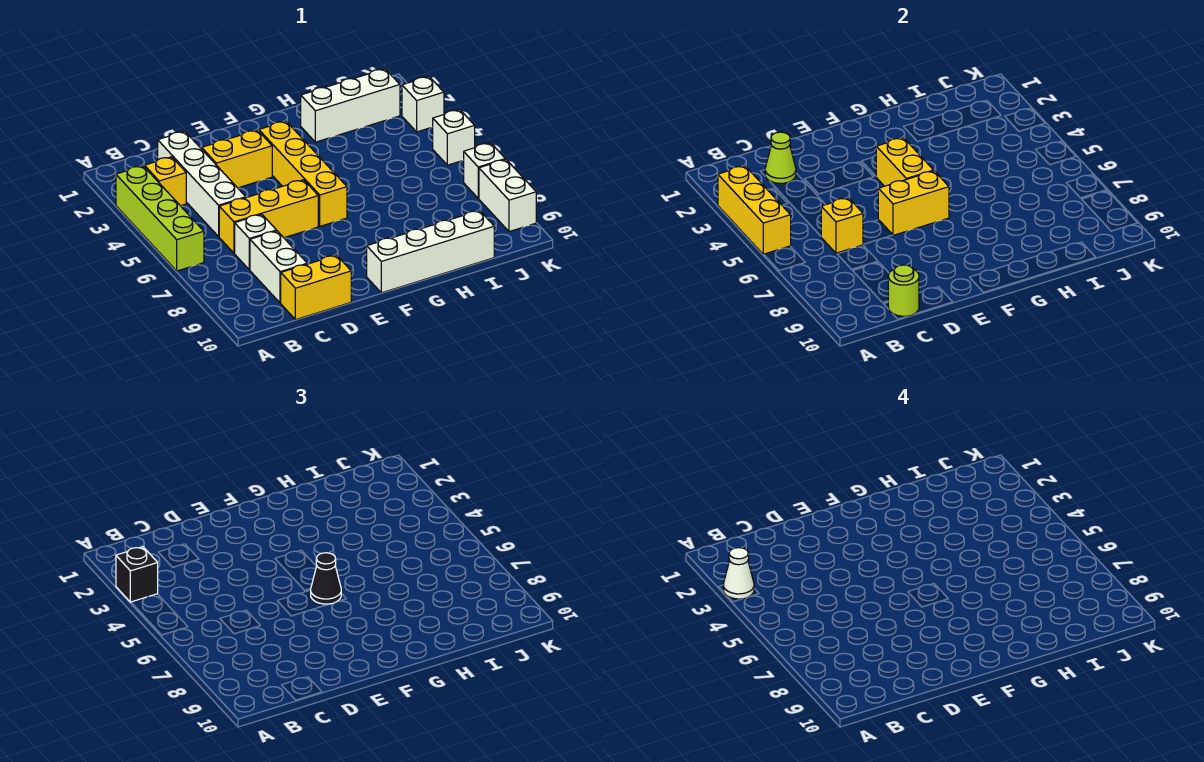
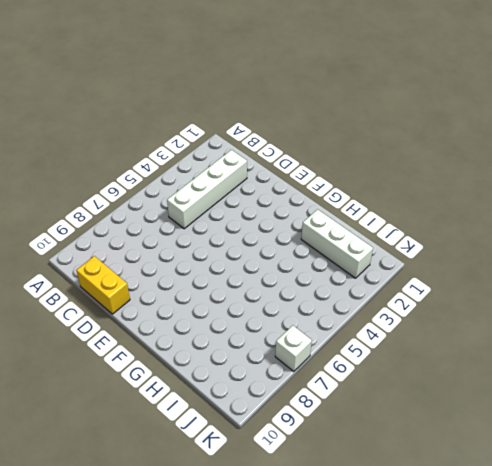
none -> lime 1x4 brick [116,166,204,271]
none -> yellow 1x1 brick [144,157,186,206]
none -> yellow 1x3 brick [219,180,318,253]

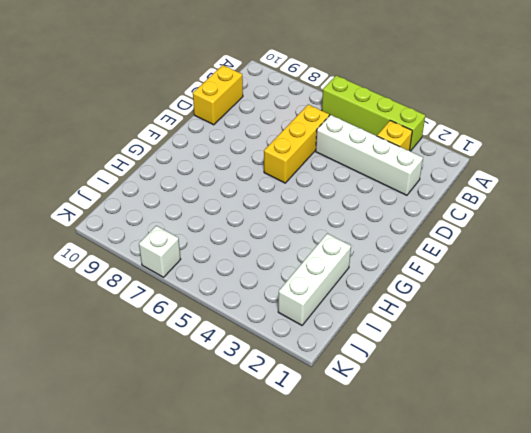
none -> white 1x1 brick [235,214,277,270]
none -> white 1x2 brick [250,231,307,303]
none -> yellow 1x2 brick [202,130,272,188]

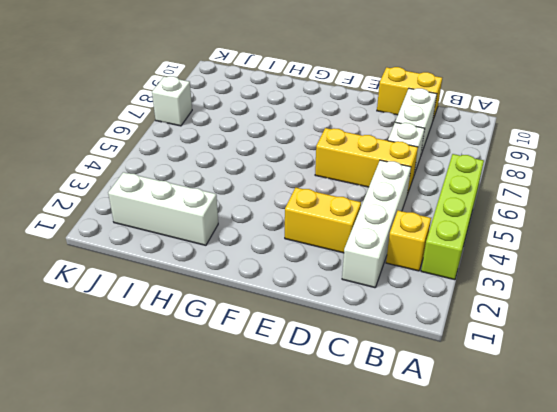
none -> yellow 1x4 brick [259,121,347,226]
none -> white 1x4 brick [367,211,494,293]
none -> white 1x1 brick [402,77,444,132]

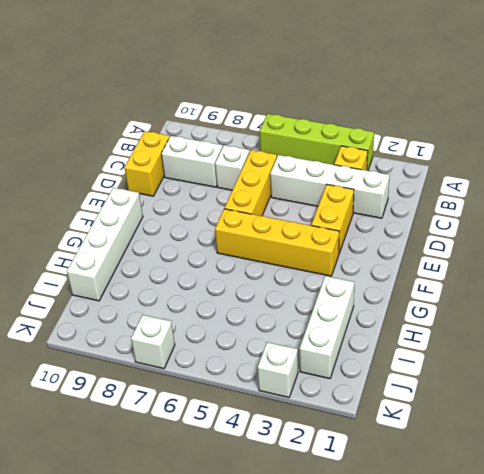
none -> white 1x1 brick [433,110,475,165]
none -> white 1x2 brick [479,159,536,232]
none -> yellow 1x3 brick [718,166,791,254]

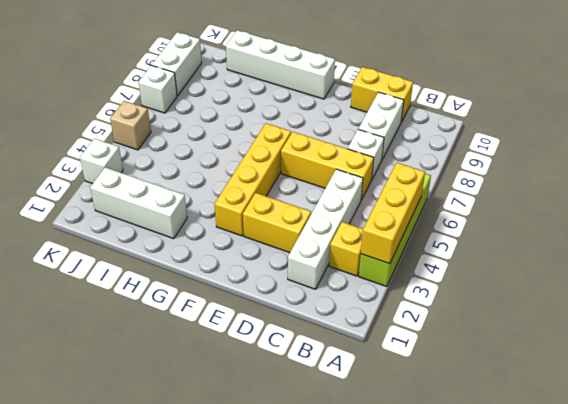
tan 1x1 brick [110,101,151,150] -> white 1x1 brick [433,110,475,165]
none -> lime 1x1 cone [765,132,796,183]
none -> yellow 1x1 brick [821,198,863,253]
none -> lime 1x1 round brick [888,265,919,316]

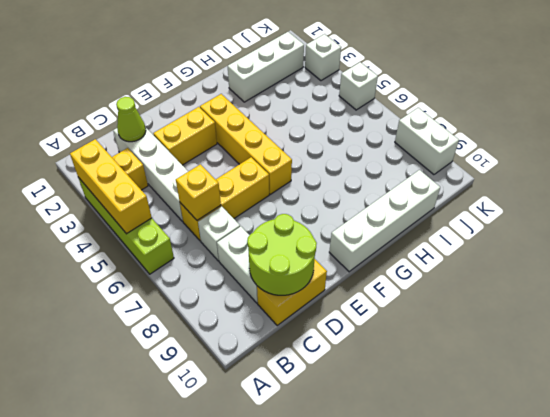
lime 2x2 round brick [247,214,317,295] -> lime 1x1 round brick [888,265,919,316]
none -> white 1x1 brick [464,143,505,198]
none -> yellow 1x2 brick [878,171,949,235]
none -> yellow 1x2 brick [876,138,934,186]

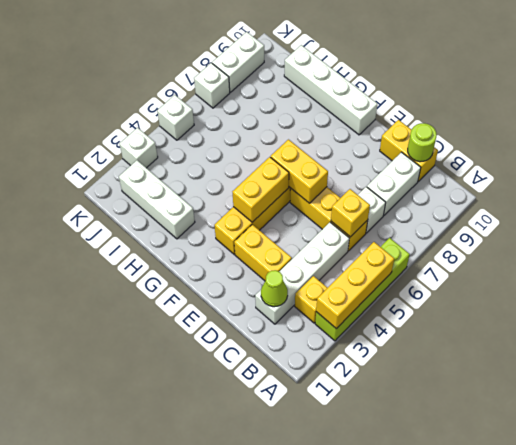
none -> black 1x1 brick [116,547,158,602]
none -> black 1x1 cone [311,553,341,604]
none -> white 1x1 cone [723,548,754,599]

